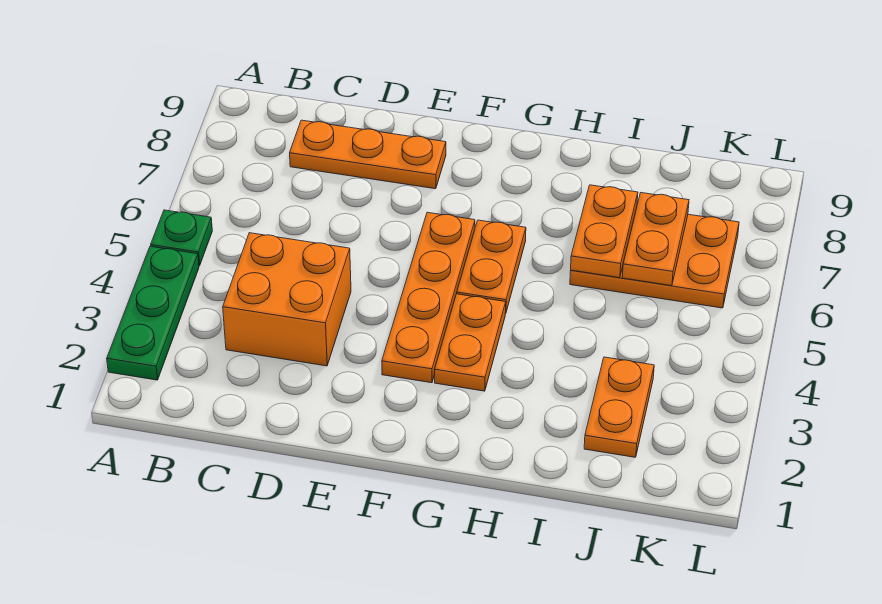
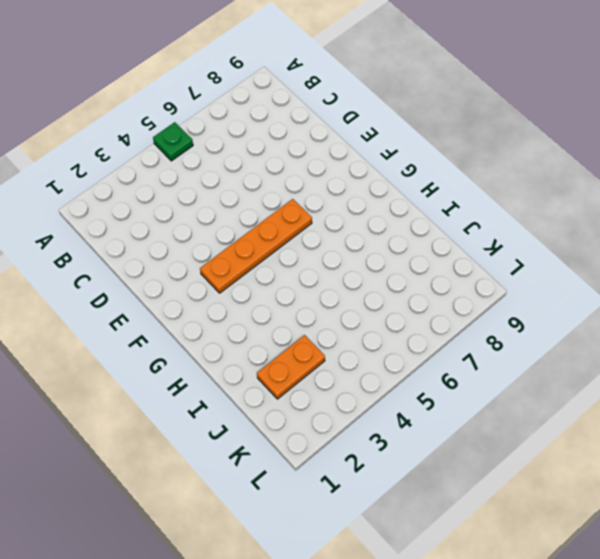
none -> green 1x3 plate [107,246,199,380]
none -> orange 2x2 brick [223,233,351,366]

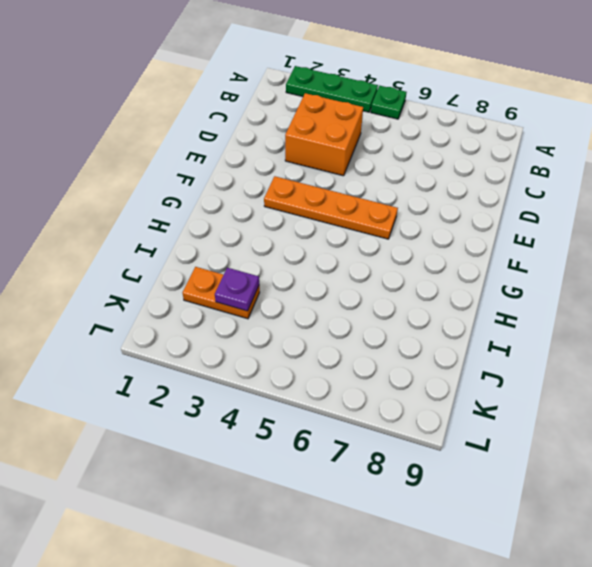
purple 1x1 plate [215,268,259,311] -> none
none -> orange 1x3 plate [290,120,446,189]
none -> orange 1x2 plate [435,294,506,391]

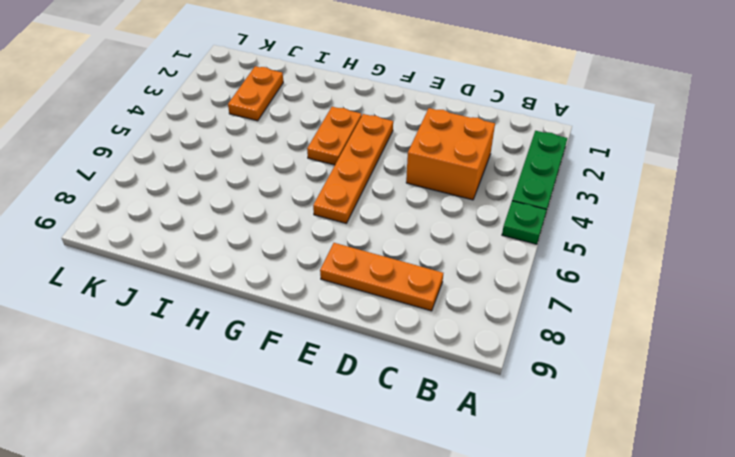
none -> orange 1x2 plate [457,220,526,314]
none -> orange 2x3 plate [570,214,739,308]

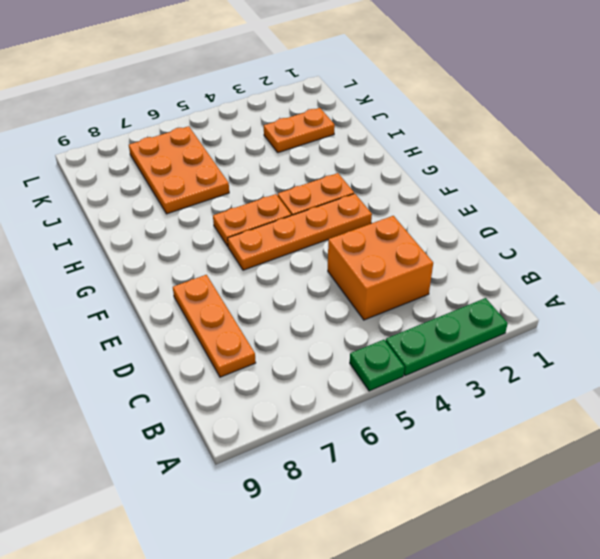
none -> orange 1x2 plate [571,185,638,278]
none -> orange 1x2 plate [622,193,689,286]

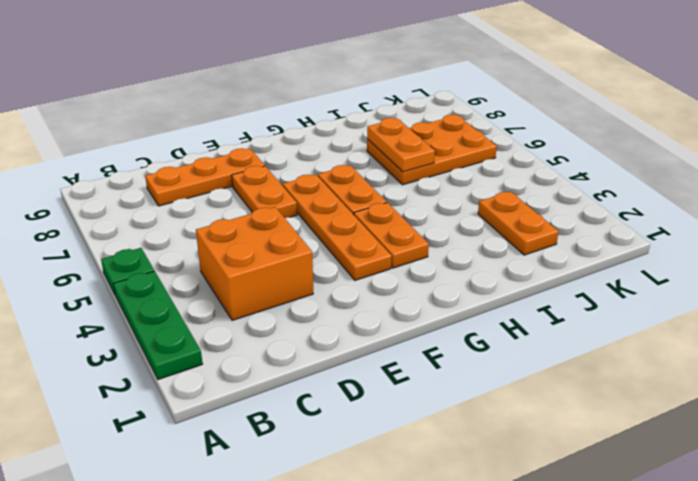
orange 1x2 plate [232,166,297,218] -> orange 1x2 plate moved to [622,193,689,286]

